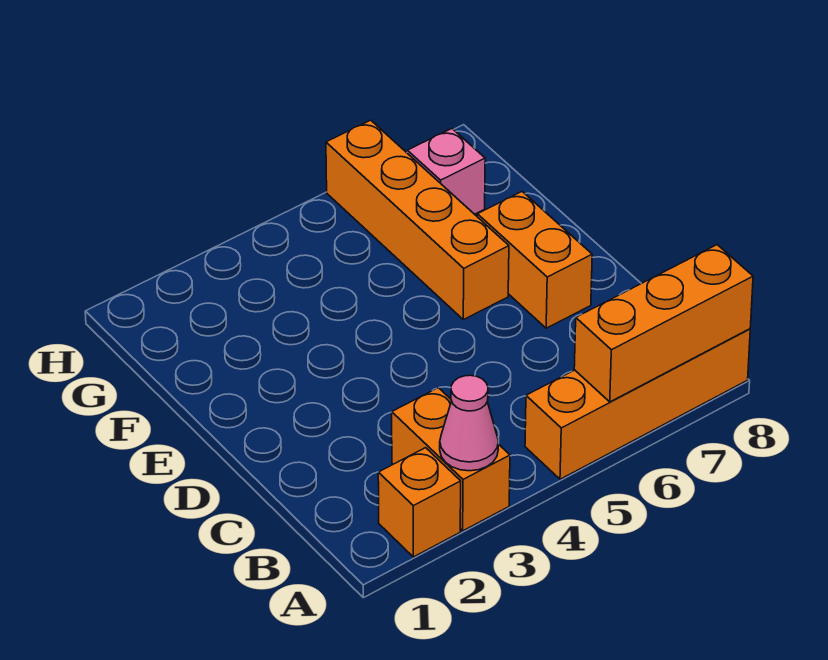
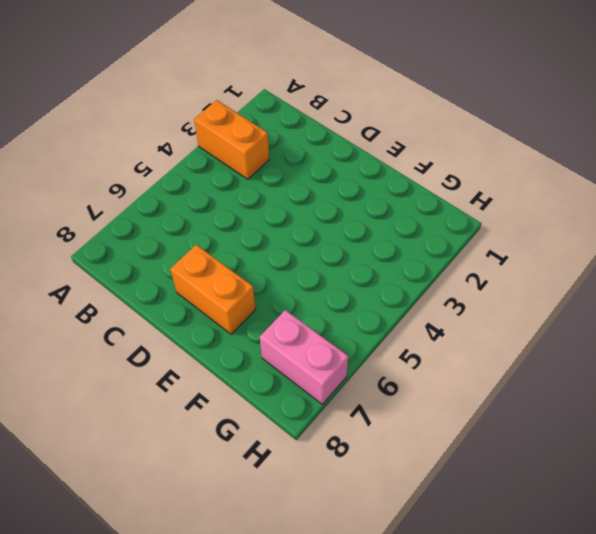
pink 1x2 brick [260,310,348,404] -> pink 1x1 brick [407,129,485,214]
none -> orange 1x1 brick [378,448,461,557]
none -> orange 1x4 brick [525,329,750,479]

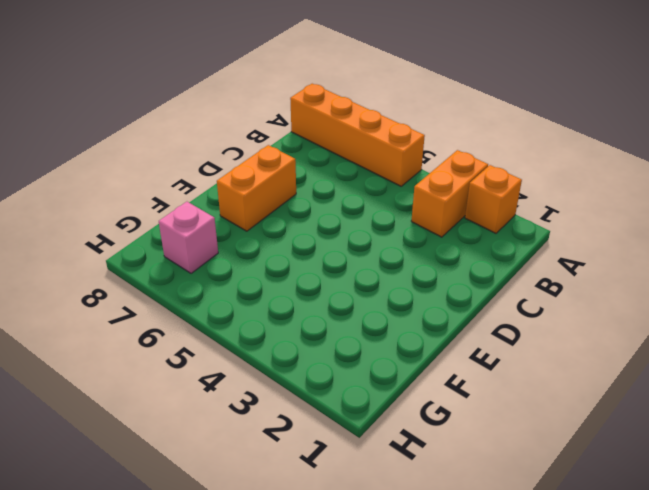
none -> orange 1x4 brick [326,120,509,320]
none -> pink 1x1 cone [440,375,498,471]

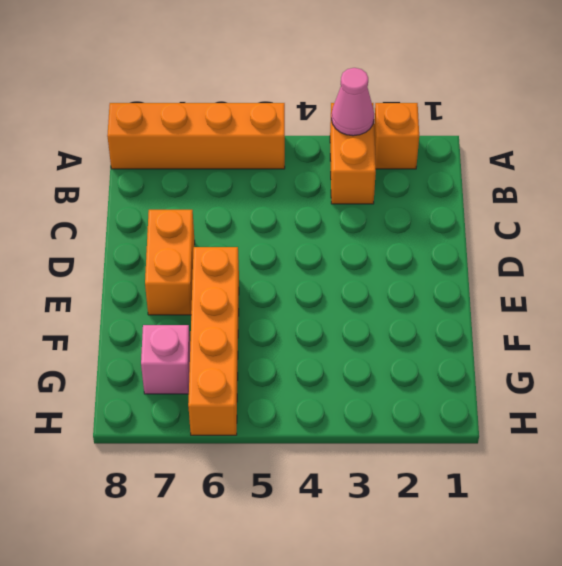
none -> orange 1x3 brick [574,245,753,402]

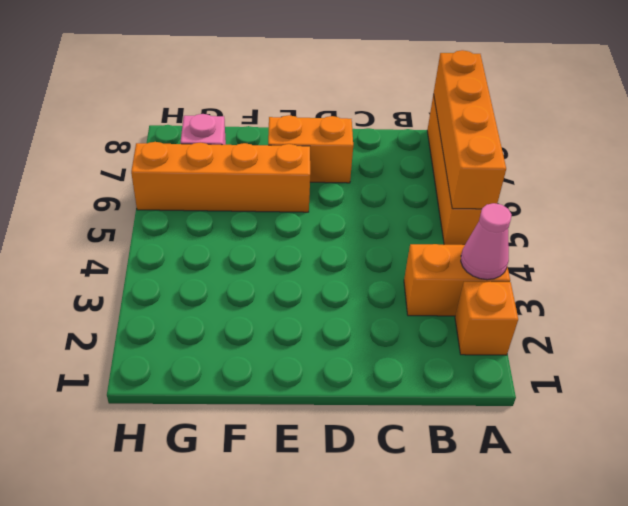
orange 1x4 brick [434,50,506,209] -> orange 1x3 brick [574,245,753,402]

